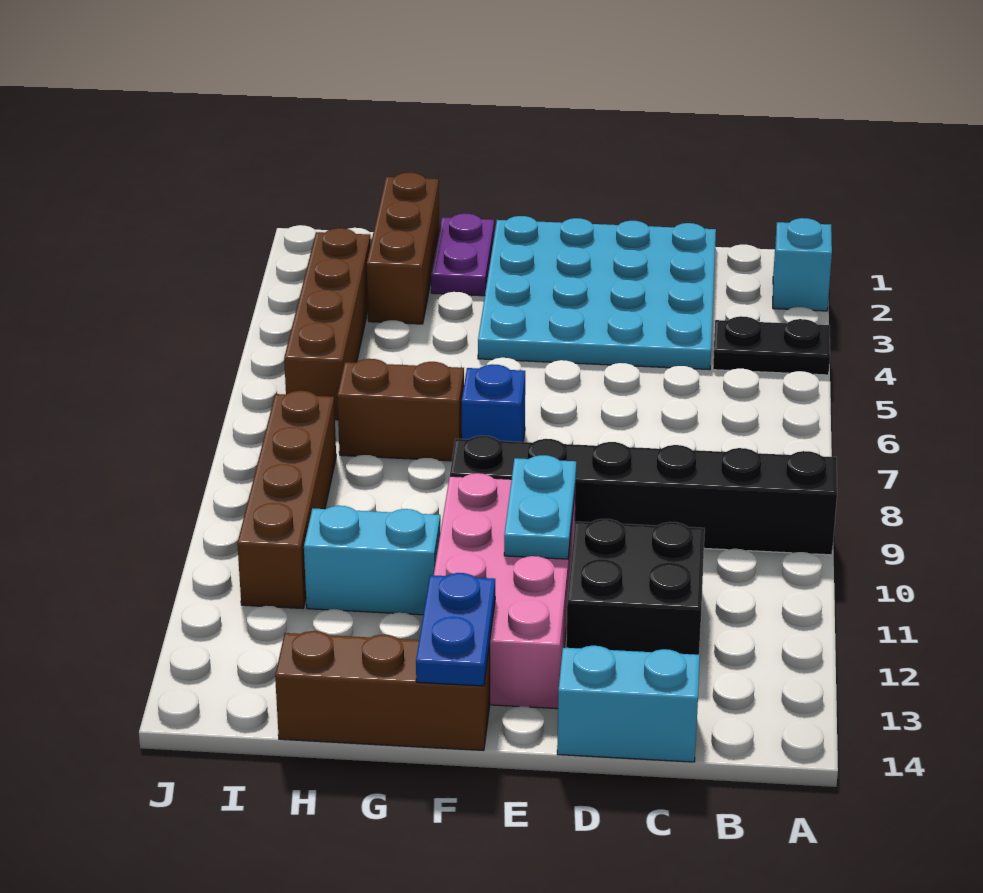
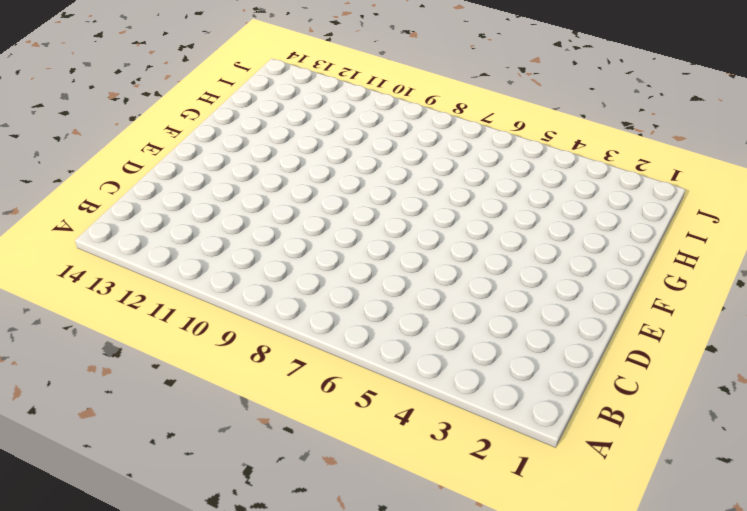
none -> cyan 1x1 brick [773,218,832,311]
none -> black 1x2 plate [713,316,830,375]
none -> black 1x6 brick [450,436,837,555]

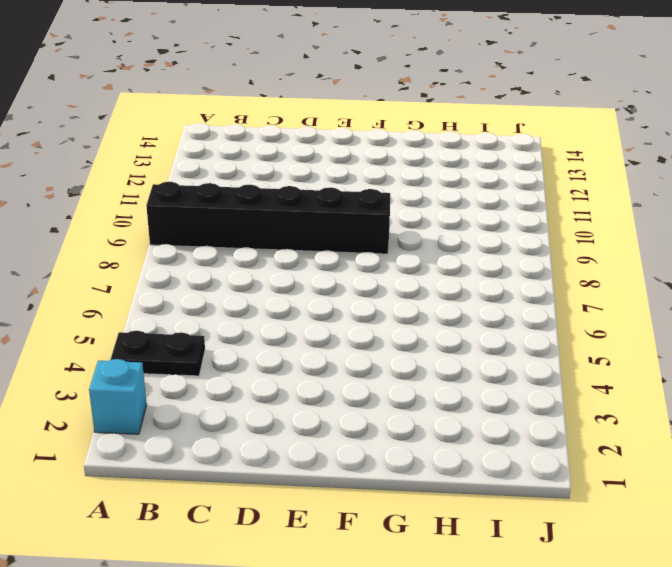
none -> cyan 4x4 plate [478,216,716,370]
none -> black 2x2 brick [566,519,705,655]
none -> cyan 1x2 brick [557,646,700,762]

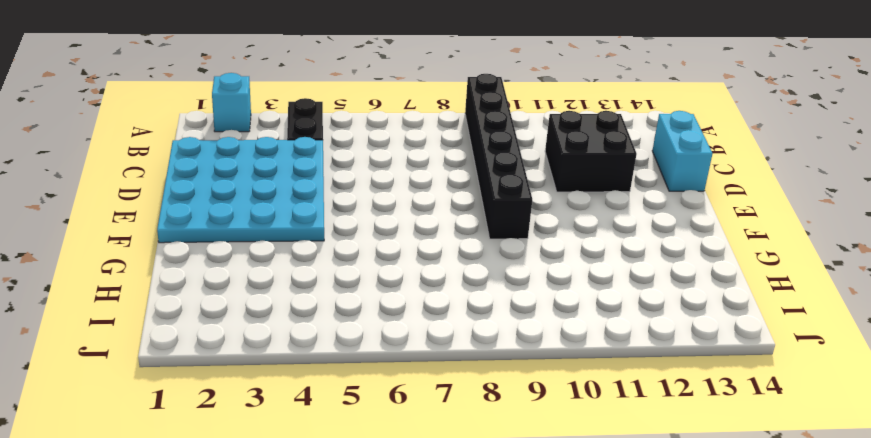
none -> pink 2x4 brick [434,473,576,709]
none -> blue 1x1 brick [462,364,525,442]
none -> brown 1x3 brick [275,631,490,750]

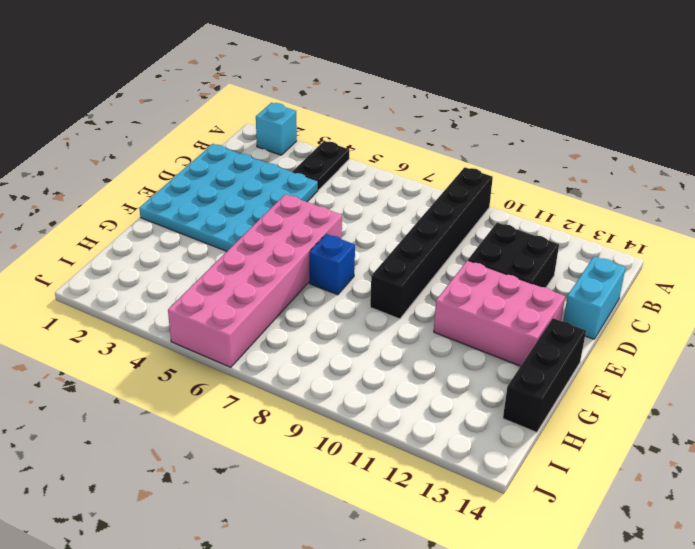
pink 2x6 brick [168,194,342,367] -> brown 1x4 brick [284,228,371,420]
pink 2x3 brick [434,261,565,366] -> pink 2x4 brick [434,473,576,709]
black 1x3 brick [503,318,586,432] -> brown 1x3 brick [275,631,490,750]
none -> purple 1x2 plate [431,213,494,296]
none -> brown 1x2 brick [337,359,464,461]
none -> cyan 1x2 brick [304,505,440,615]

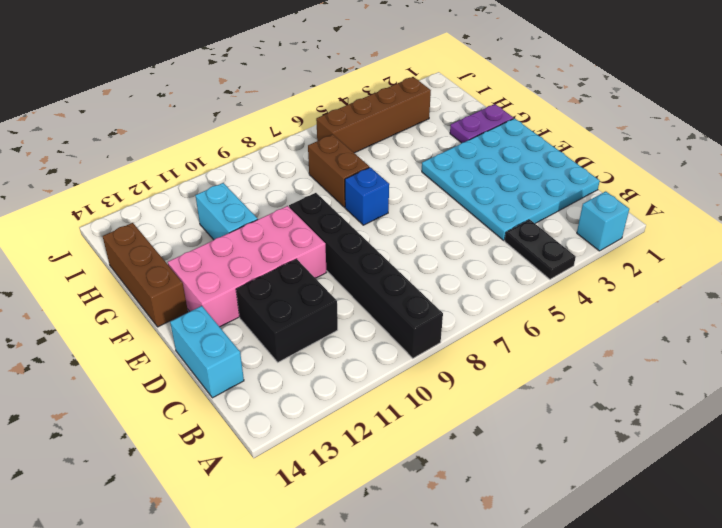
none -> brown 1x3 brick [367,173,439,324]
none -> brown 1x4 brick [237,391,336,608]
none -> cyan 1x2 plate [504,455,576,559]

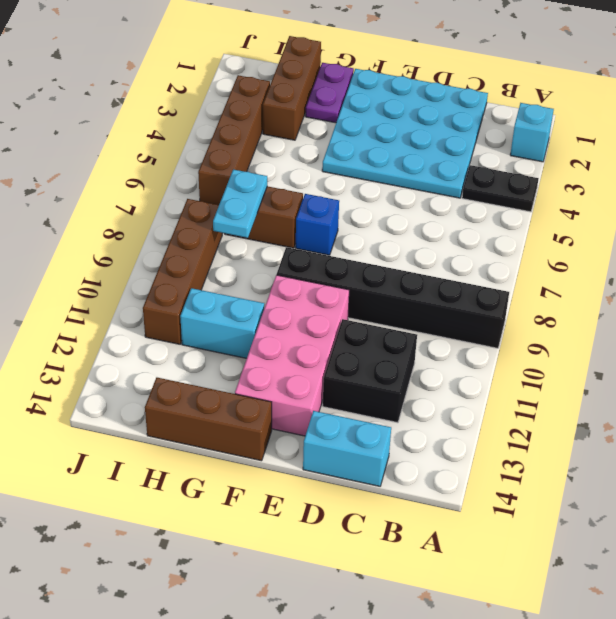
cyan 1x2 plate [213,169,267,238] -> cyan 1x2 plate moved to [504,455,576,559]
none -> blue 1x2 plate [416,573,495,686]

